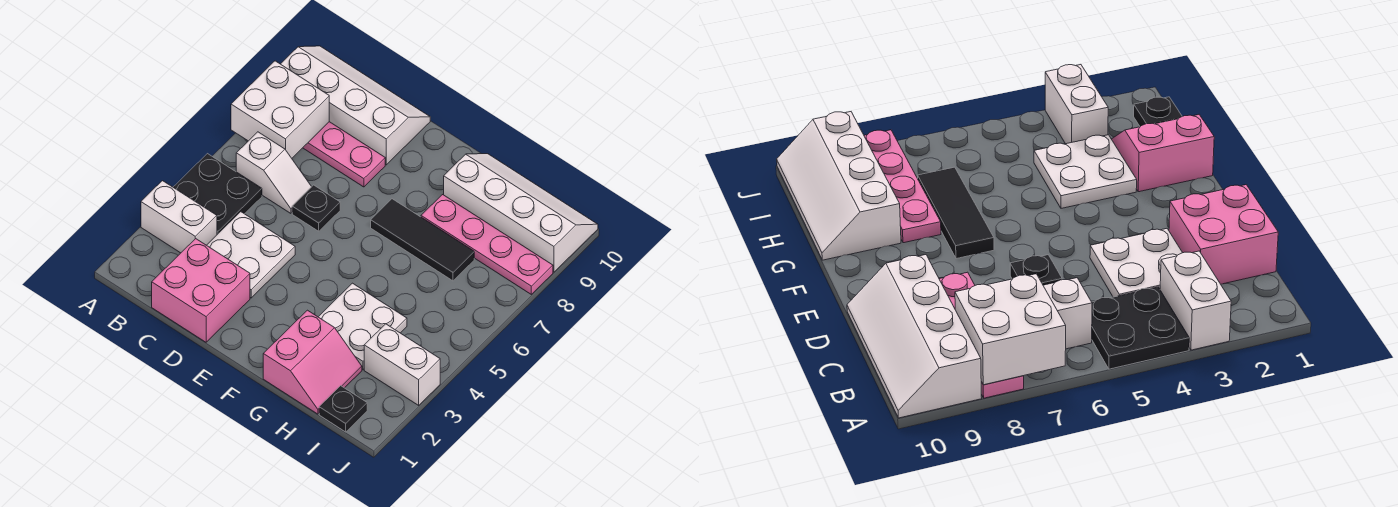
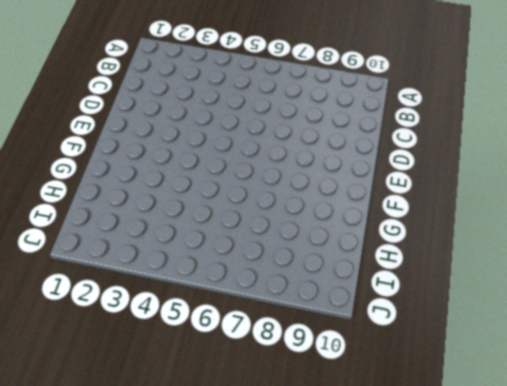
none -> white 1x2 brick [141,181,217,253]
none -> black 2x2 plate [173,154,262,234]
none -> pink 1x4 plate [303,122,385,187]

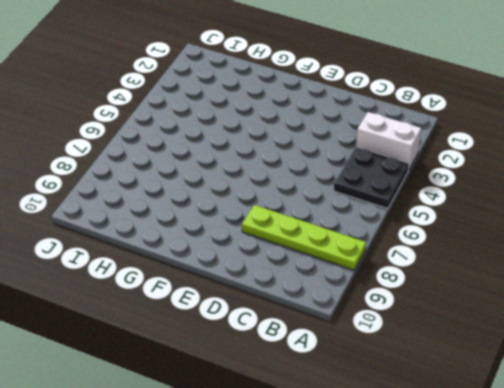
lime 1x4 plate [242,205,366,270] -> pink 1x4 plate [303,122,385,187]
none -> white 2x4 slope [281,46,430,165]
none -> white 1x2 slope [236,132,311,213]
none -> pink 2x2 brick [152,239,250,342]

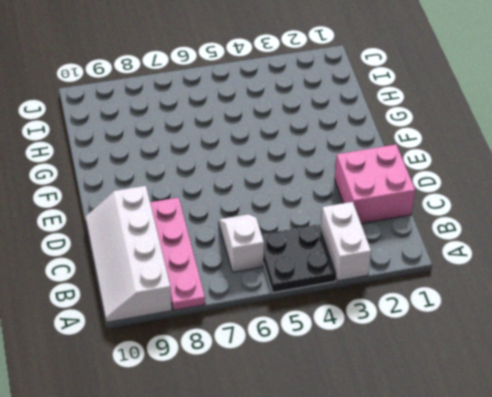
none -> white 2x2 plate [207,212,295,298]
none -> black 1x1 plate [292,185,340,231]
none -> black 1x3 tile [371,199,474,281]

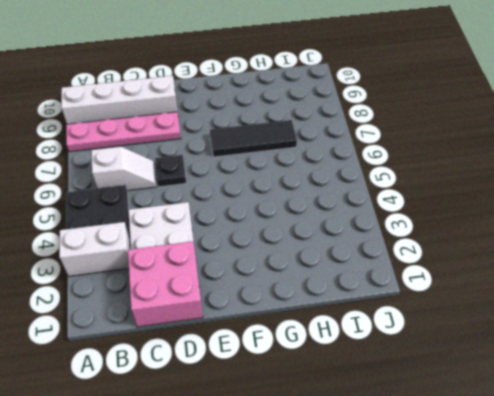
none -> pink 2x2 slope [263,310,362,414]
none -> white 2x2 plate [319,283,407,370]
none -> pink 1x4 plate [421,195,553,294]

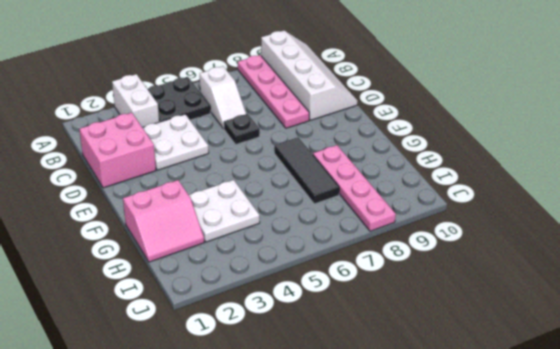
none -> white 2x4 slope [444,154,598,272]
none -> black 1x1 plate [319,386,367,432]
none -> white 1x2 brick [364,324,440,405]

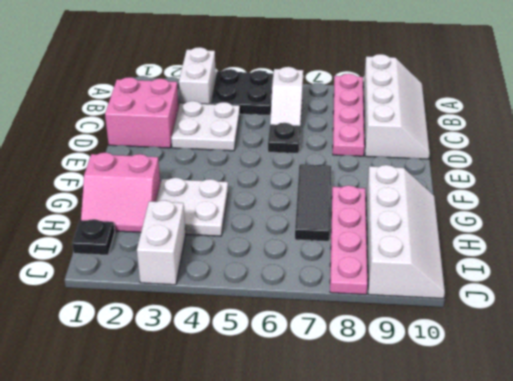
none -> white 2x2 brick [231,61,329,158]

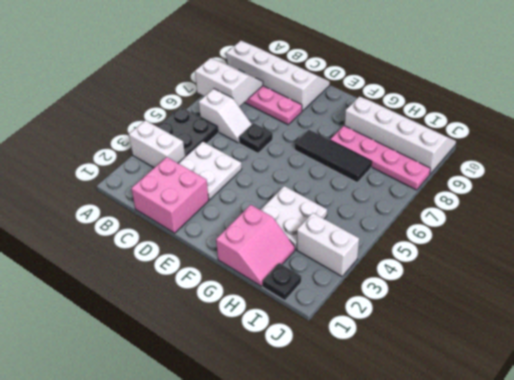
white 2x2 slope [195,58,263,107] -> white 2x2 brick [231,61,329,158]

